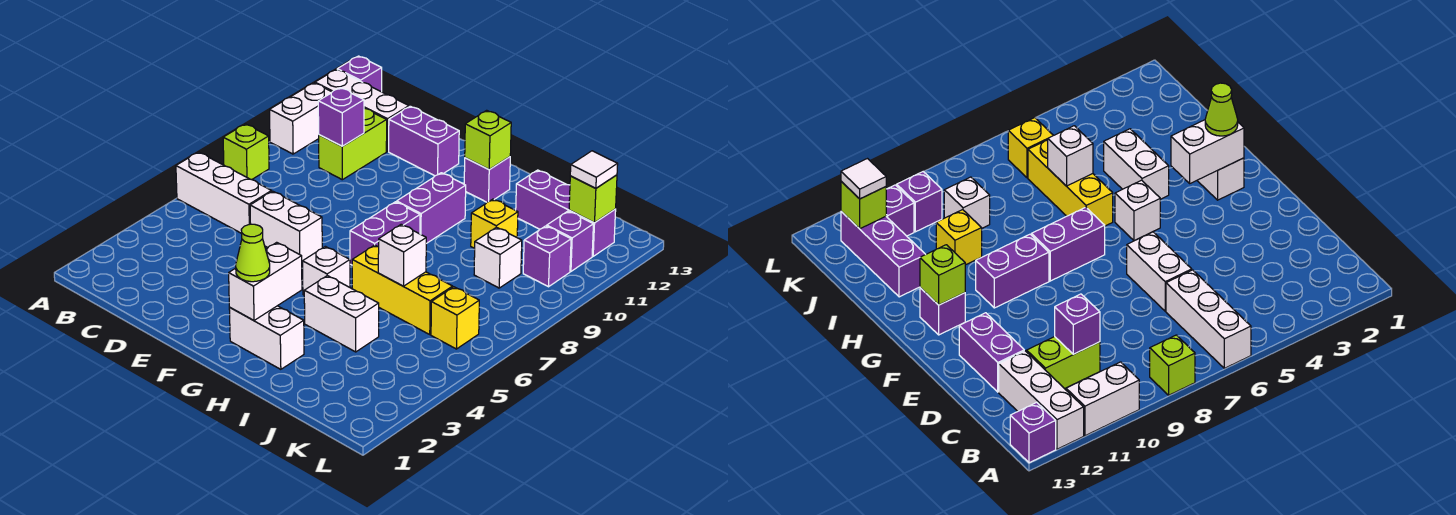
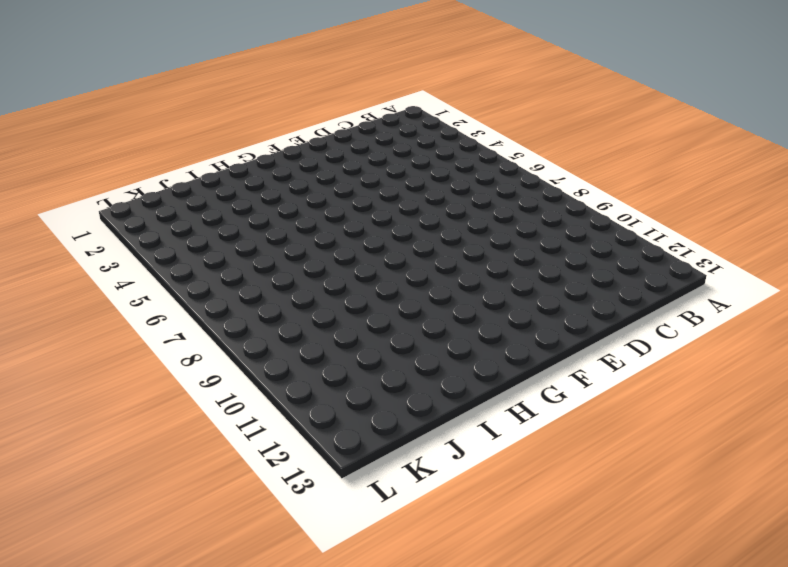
none -> white 1x3 brick [176,152,272,233]
none -> lime 1x1 brick [223,124,269,180]
none -> white 1x2 brick [270,83,332,154]

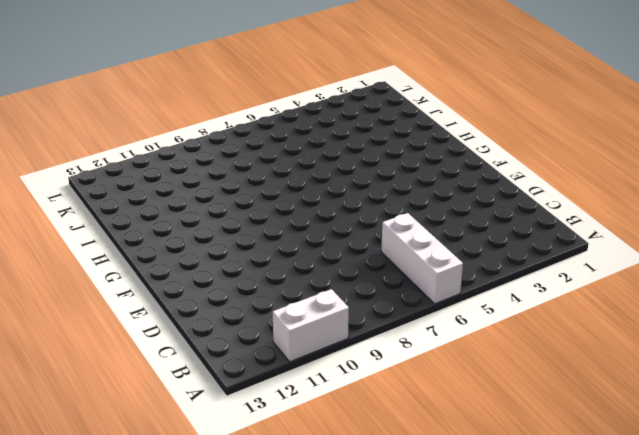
none -> lime 1x1 brick [223,124,269,180]
none -> white 1x3 brick [315,69,409,152]
none -> purple 1x1 brick [337,56,382,92]

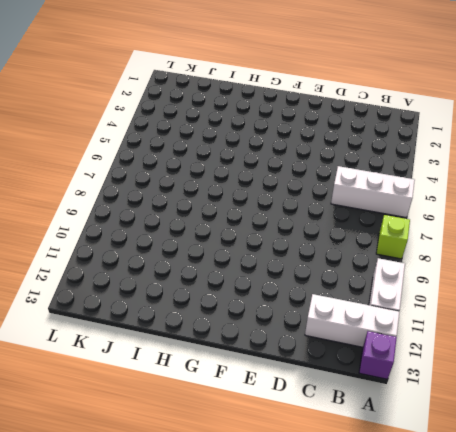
none -> lime 1x2 brick [319,108,387,180]
none -> white 1x2 brick [250,191,322,263]
none -> purple 1x2 brick [389,106,459,176]

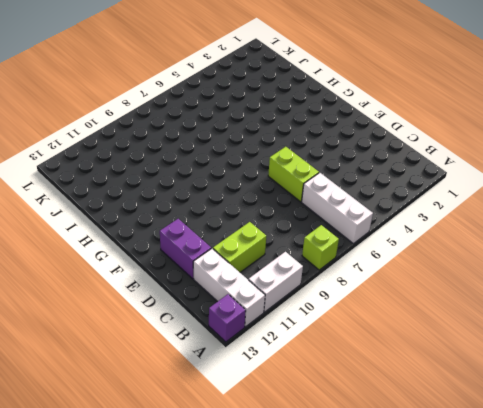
lime 1x2 brick [268,147,319,202] -> white 1x2 brick [250,191,322,263]
none -> white 1x2 brick [229,306,304,369]
none -> white 1x1 brick [303,246,350,295]
none -> purple 1x2 brick [350,202,420,265]

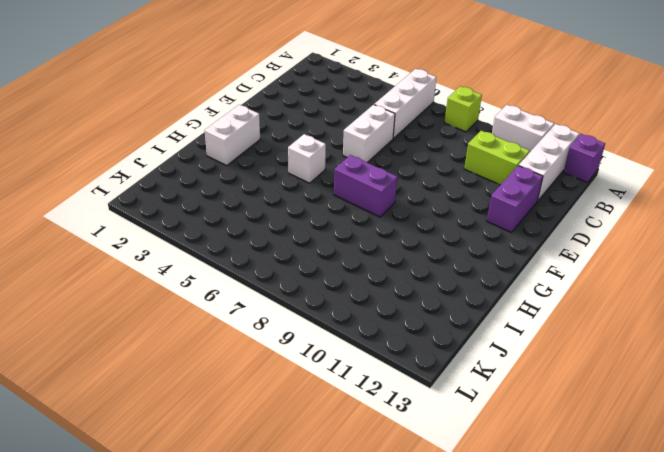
none -> purple 1x2 brick [397,173,466,244]
none -> purple 1x1 brick [464,157,511,202]
none -> white 1x2 brick [304,276,379,352]

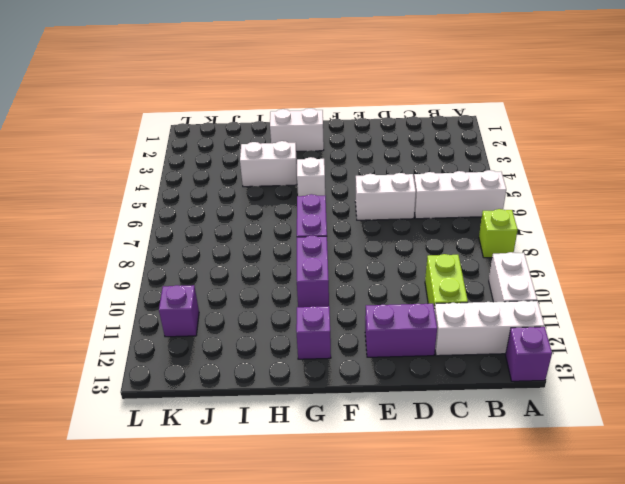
none -> yellow 1x3 brick [352,245,453,334]
none -> yellow 1x1 brick [471,199,518,248]
none -> purple 1x3 brick [516,170,616,256]

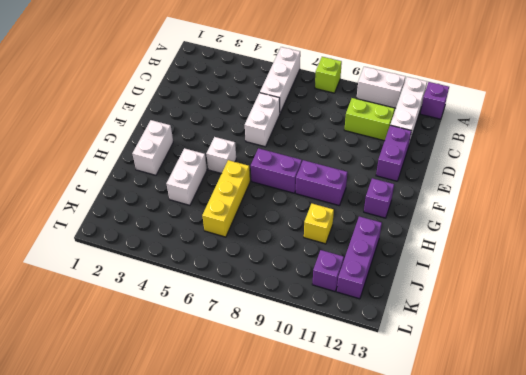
none -> white 1x1 brick [474,227,522,288]
none -> yellow 1x1 brick [431,287,479,349]
none -> purple 1x1 brick [523,226,571,287]

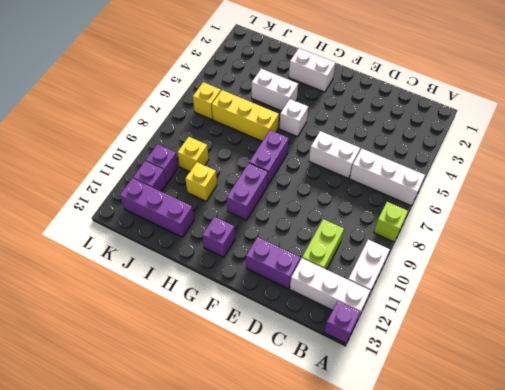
yellow 1x1 brick [178,137,209,172] -> white 1x1 brick [474,227,522,288]
none -> purple 1x1 brick [318,88,364,146]
none -> white 1x2 brick [229,242,302,320]
none -> lime 1x1 brick [465,110,511,170]

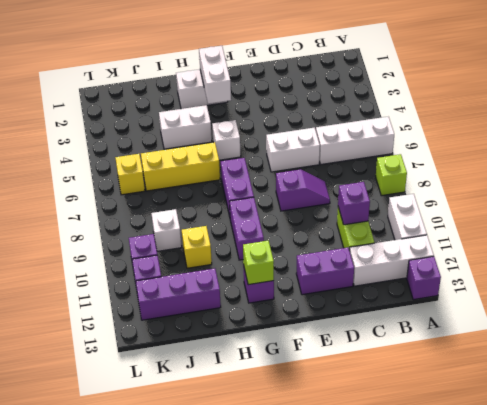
purple 1x2 slope [276,169,330,211] -> none
none -> white 1x1 brick [378,224,426,286]
none -> lime 1x1 brick [569,175,617,223]
none -> lime 1x1 cone [236,224,270,282]

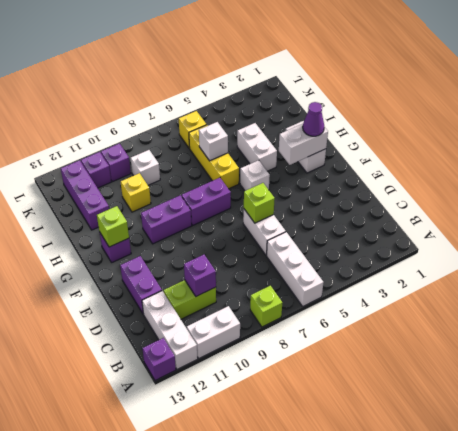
lime 1x1 brick [244,183,275,223] -> lime 1x1 brick moved to [569,175,617,223]
purple 1x1 cone [303,102,324,136] -> lime 1x1 cone [236,224,270,282]
none -> white 1x1 tile [570,151,618,188]

